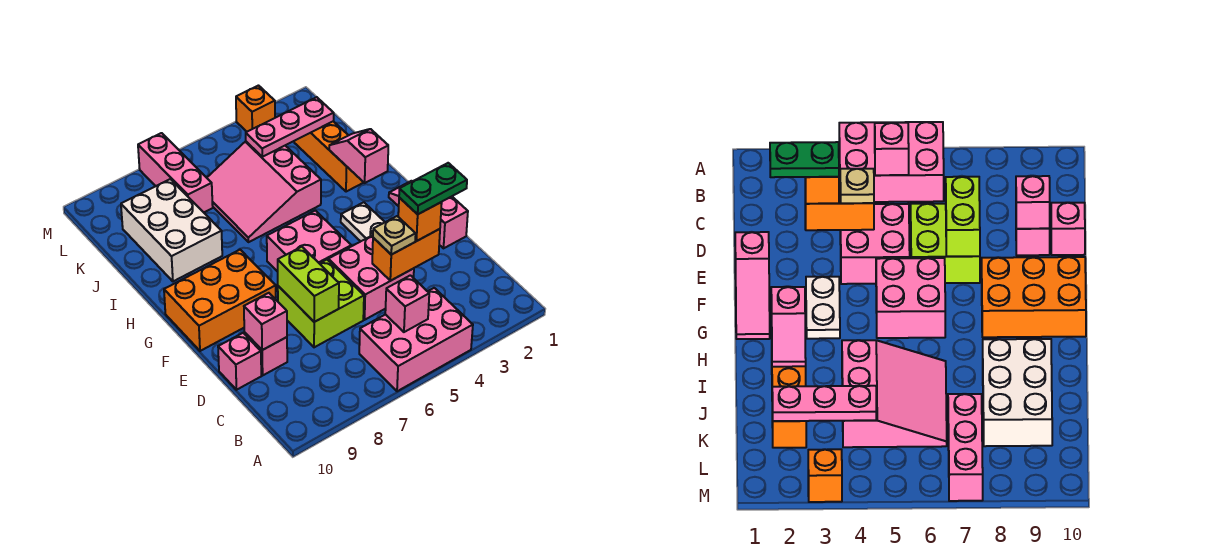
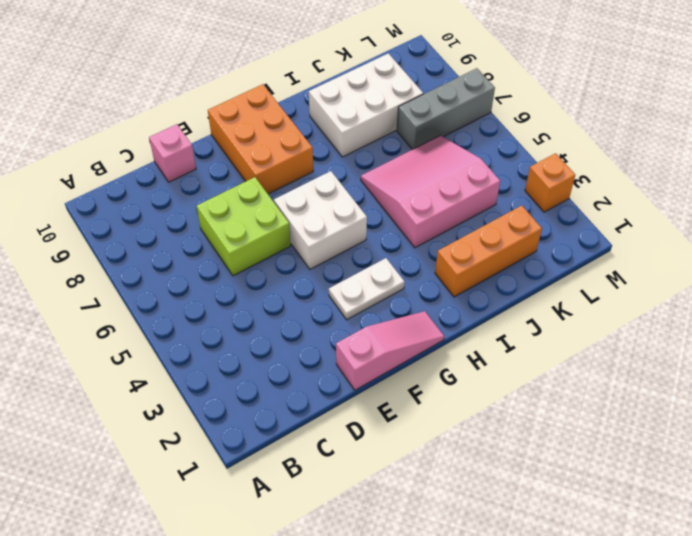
white 2x2 brick [274,171,367,269] -> pink 2x2 brick [267,211,351,272]
grey 1x3 brick [397,68,495,150] -> pink 1x3 brick [138,133,213,212]
none -> pink 2x3 brick [359,288,473,391]
none -> pink 2x2 brick [328,235,414,320]
none -> pink 1x1 brick [244,332,287,375]

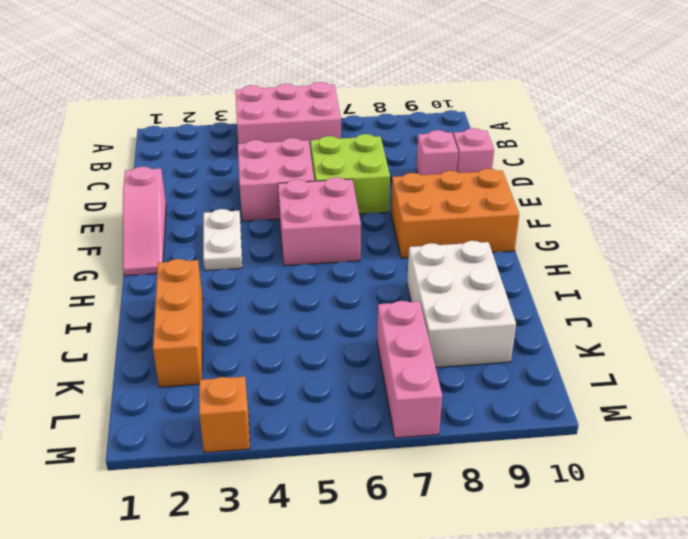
none -> pink 3x3 slope [207,141,321,242]
none -> pink 1x1 brick [385,275,429,332]
none -> orange 1x2 brick [372,229,440,281]

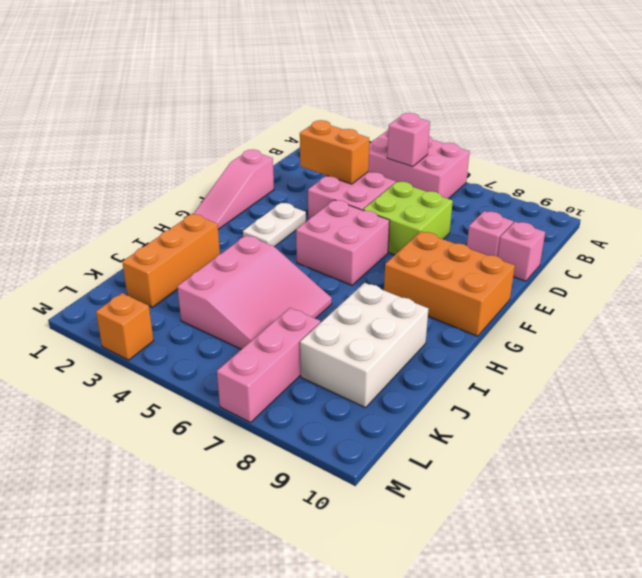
none -> lime 1x2 brick [278,247,339,322]
none -> pink 1x1 brick [244,293,287,350]
none -> pink 1x2 slope [329,129,388,183]

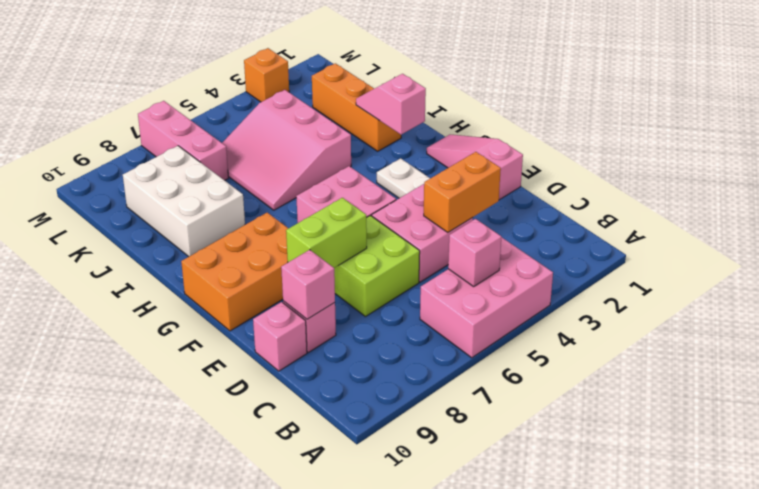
lime 1x2 brick [286,198,367,268] -> lime 1x2 brick turned to [278,247,339,322]
none -> pink 1x3 plate [246,97,334,157]
none -> orange 1x1 brick [398,198,442,241]
none -> tan 1x1 plate [373,216,416,255]

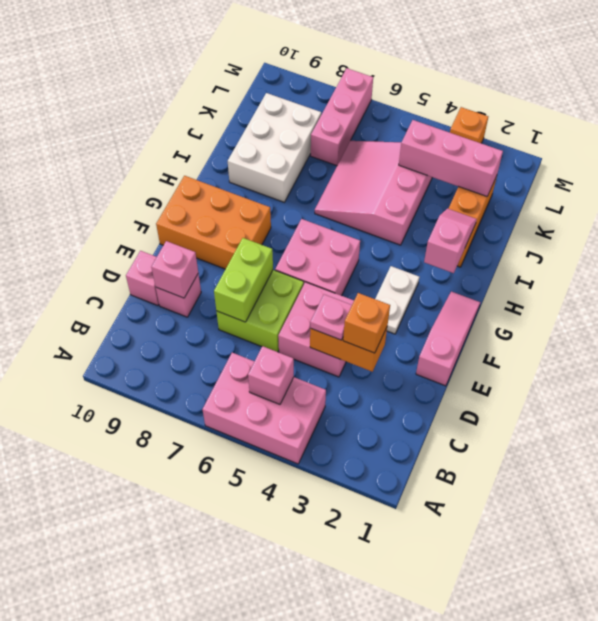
pink 1x1 plate [310,294,352,340] -> tan 1x1 plate [373,216,416,255]
pink 1x3 brick [399,120,503,196] -> pink 1x3 plate [246,97,334,157]
none -> green 1x2 plate [399,163,467,214]

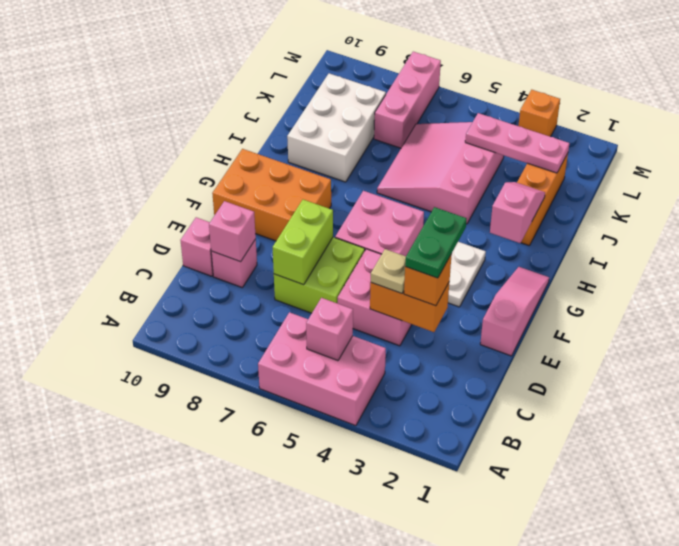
green 1x2 plate [405,207,466,278] -> green 1x2 plate turned to [399,163,467,214]

